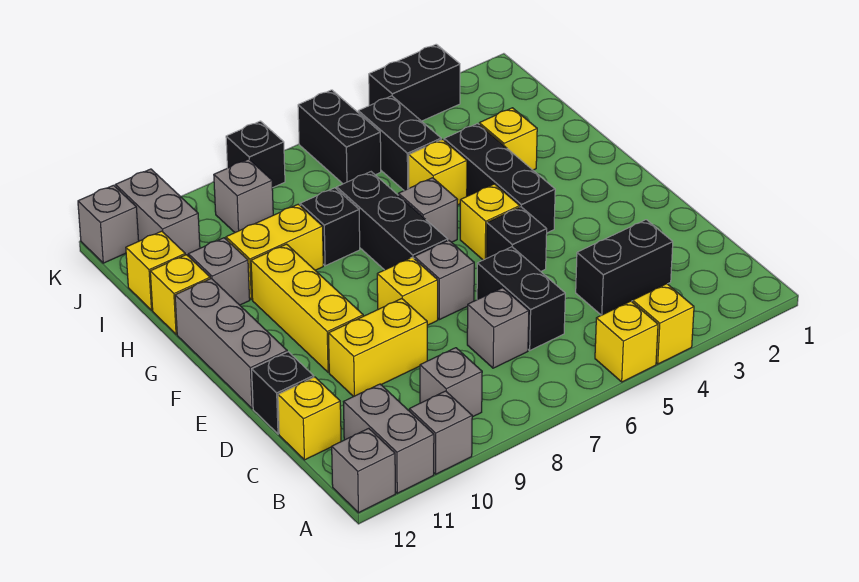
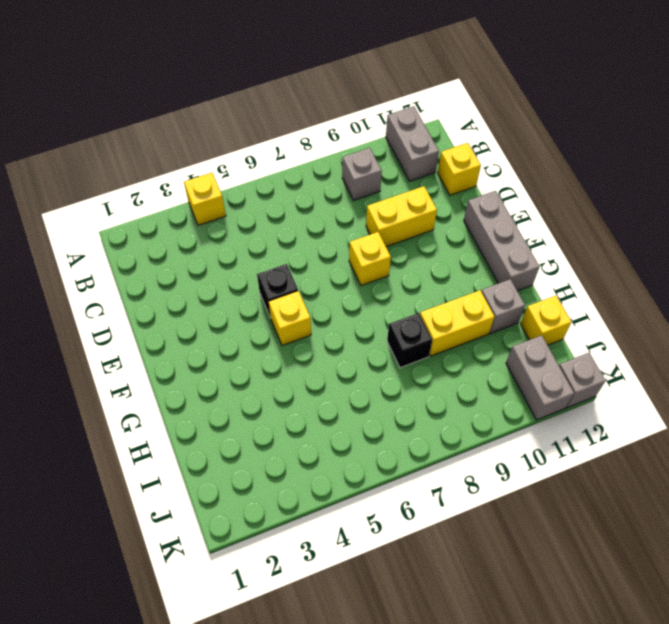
none -> yellow 1x1 brick [595,301,658,382]
none -> grey 1x1 brick [409,391,472,474]
none -> grey 1x1 brick [332,428,395,513]
none -> black 1x2 brick [576,220,673,315]

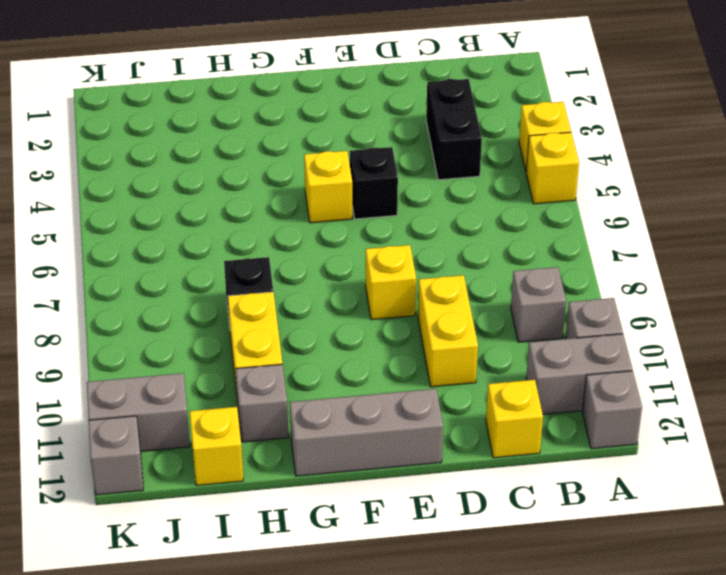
none -> black 1x2 brick [477,247,565,350]
none -> grey 1x1 brick [467,288,529,368]
none -> black 1x1 brick [252,352,314,434]
none -> grey 1x1 brick [414,240,474,320]

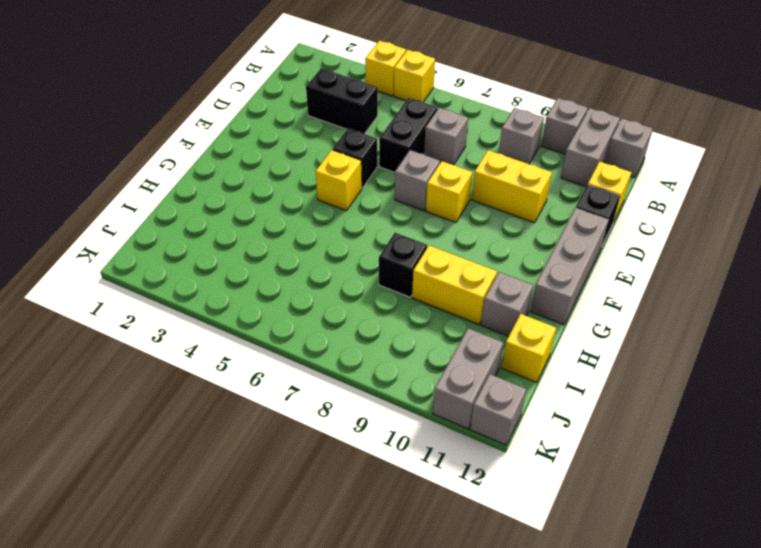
none -> yellow 1x3 brick [251,244,363,372]
none -> black 1x3 brick [444,124,555,233]
none -> black 1x3 brick [337,172,448,270]
none -> grey 1x1 brick [398,178,458,242]

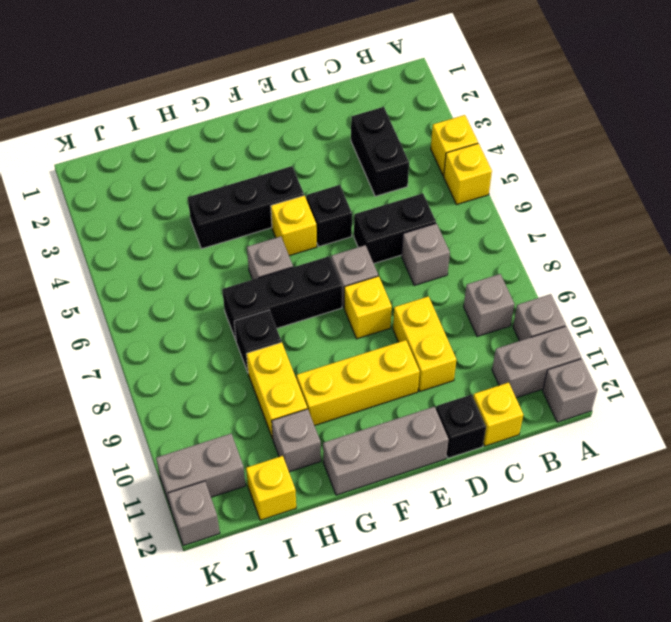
none -> yellow 1x1 brick [479,108,537,170]
none -> yellow 1x1 brick [409,139,467,205]
none -> yellow 1x1 brick [150,255,210,334]
none -> black 1x2 brick [358,96,441,190]

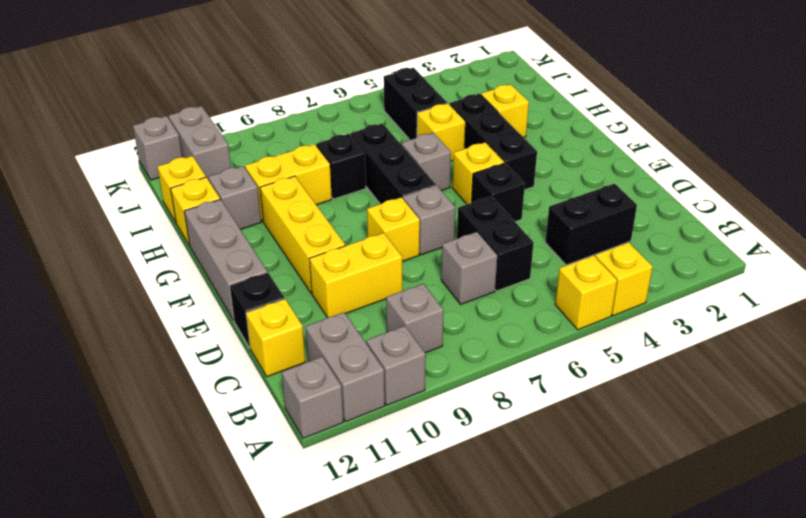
none -> black 1x2 brick [298,90,381,184]
none -> grey 1x1 brick [214,159,273,232]
none -> black 1x2 brick [369,44,460,121]
none -> black 1x1 brick [226,121,285,188]

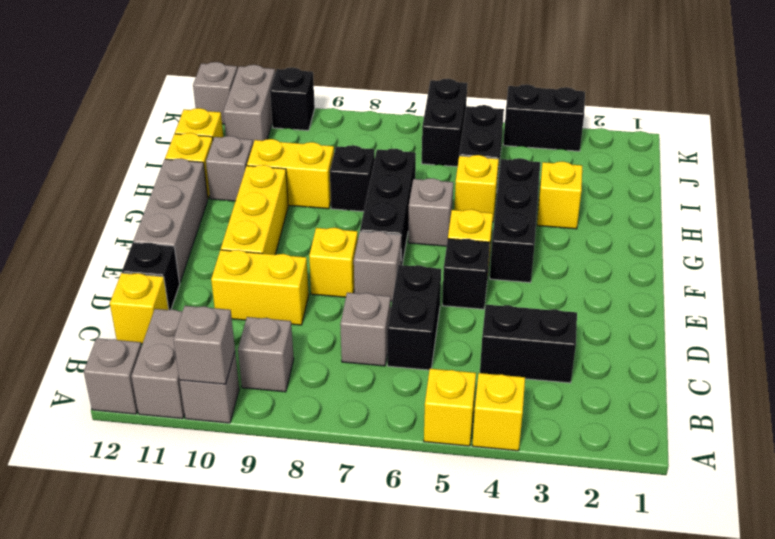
grey 1x1 brick [173,306,235,384] -> grey 1x1 brick moved to [214,159,273,232]
black 1x1 brick [270,67,315,131] -> black 1x1 brick moved to [226,121,285,188]

